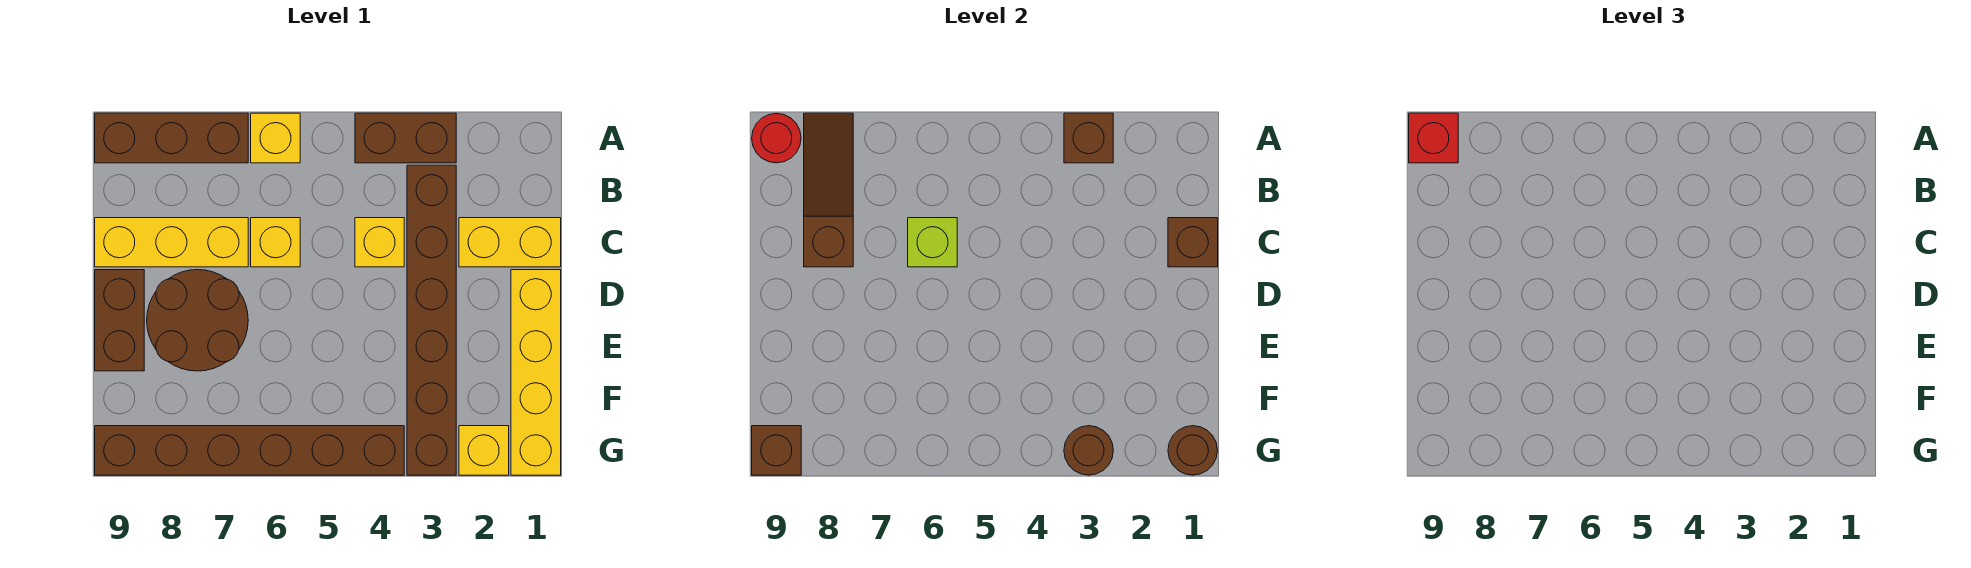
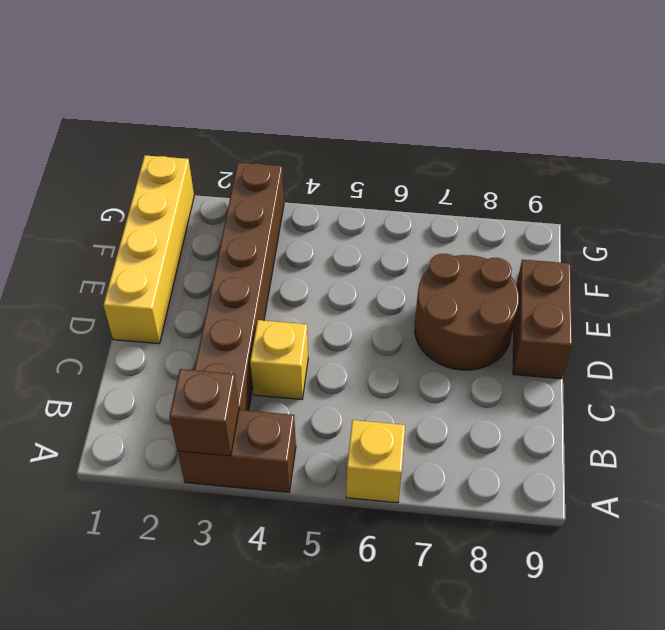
none -> brown 1x3 brick [95,113,248,163]
none -> yellow 1x2 brick [459,218,561,267]
none -> yellow 1x1 brick [251,218,300,267]

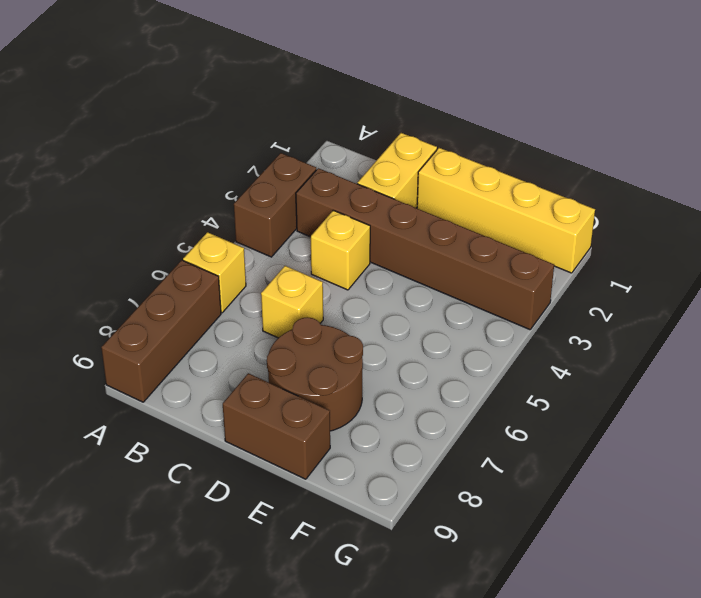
none -> yellow 1x3 brick [95,218,248,267]
none -> yellow 1x1 brick [459,426,509,475]
none -> brown 1x6 brick [95,426,404,475]

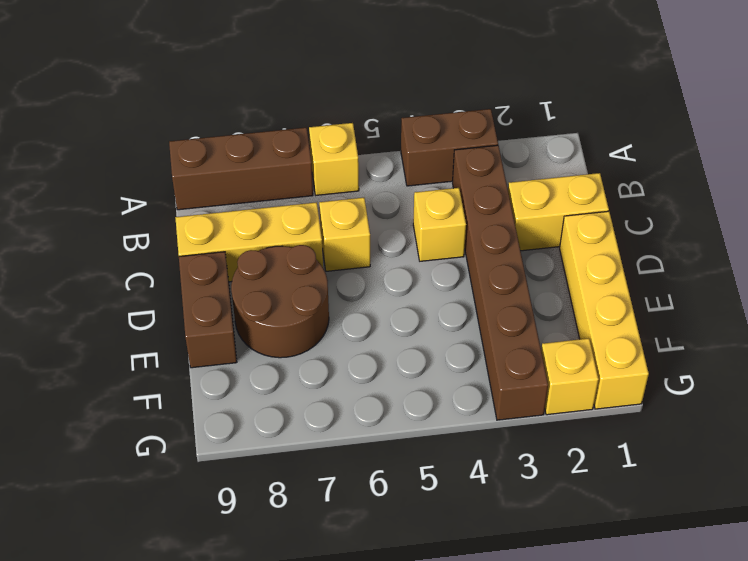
none -> brown 1x6 brick [95,426,404,475]
none -> brown 1x1 brick [1064,113,1113,163]
none -> brown 1x3 slope [804,113,853,267]

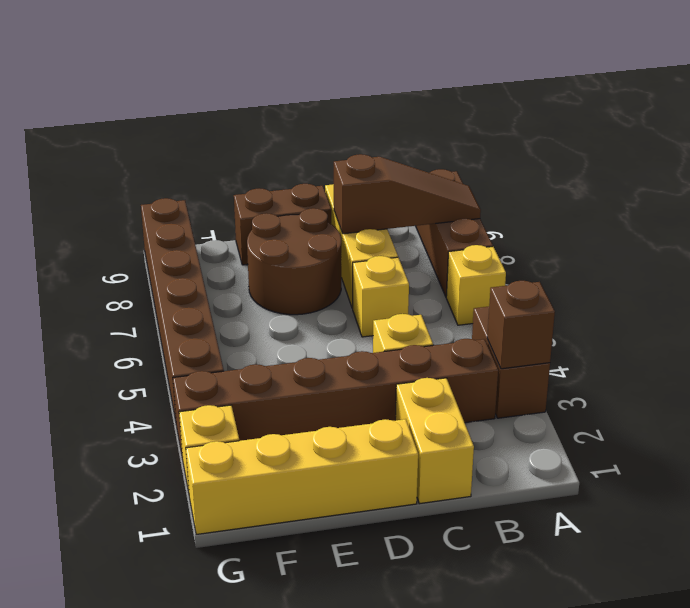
none -> red 1x1 round brick [752,113,801,163]
none -> brown 1x1 brick [1168,218,1218,267]
none -> lime 1x1 brick [908,218,957,267]

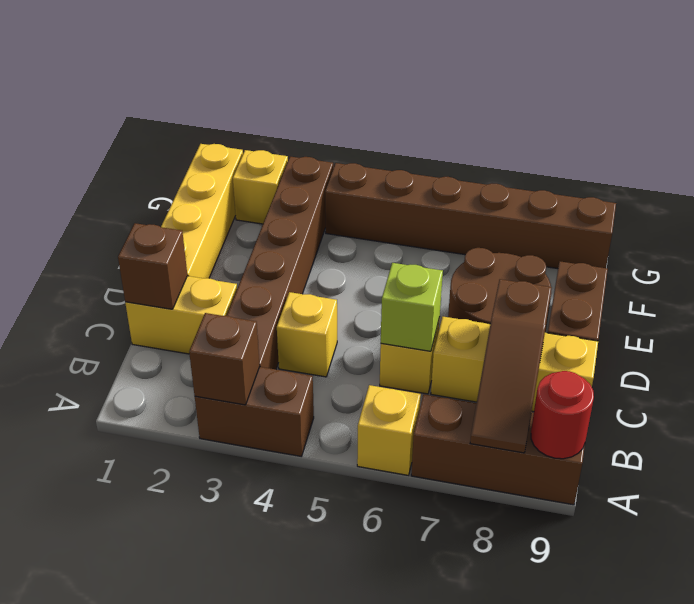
none -> brown 1x1 round brick [1168,426,1218,475]
none -> brown 1x1 round brick [1064,426,1113,475]
none -> brown 1x1 brick [752,426,801,475]

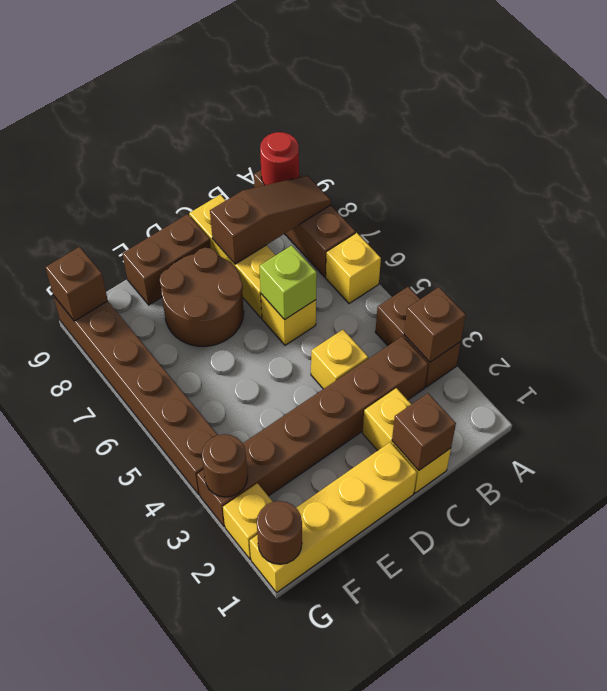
none -> red 1x1 brick [1409,113,1458,163]

